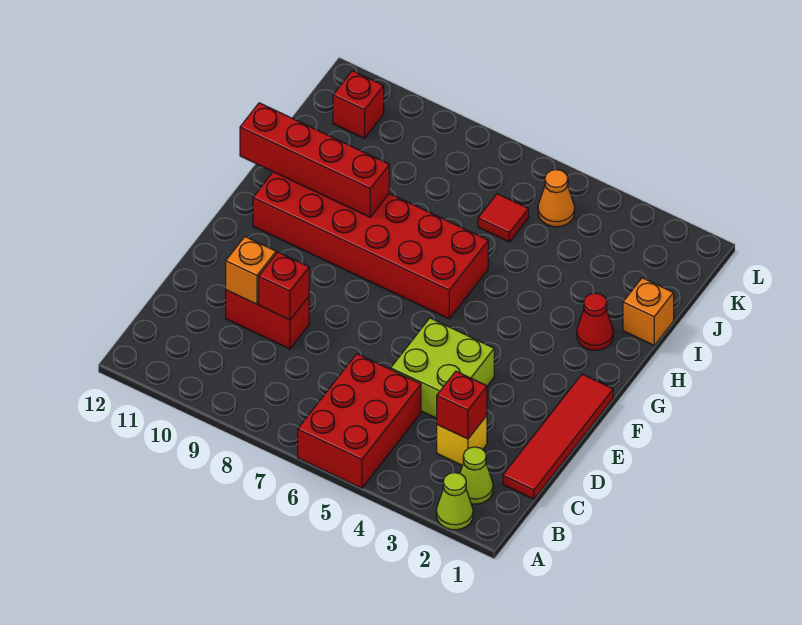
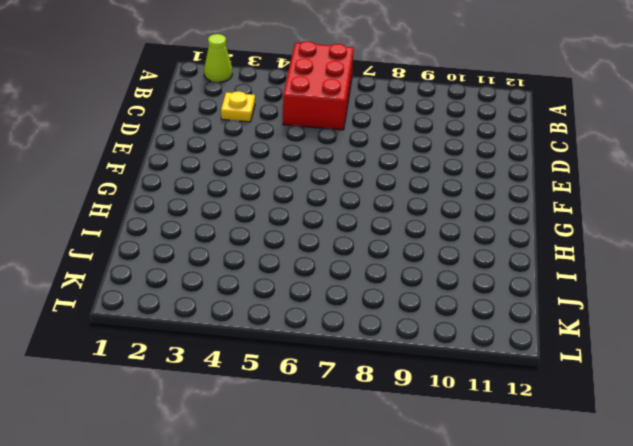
yellow 1x1 plate [221,91,255,122] -> yellow 1x1 brick [437,416,487,466]
none -> lime 1x1 cone [460,447,493,504]
none -> red 1x4 tile [503,374,613,499]
none -> lime 2x2 brick [391,318,494,418]

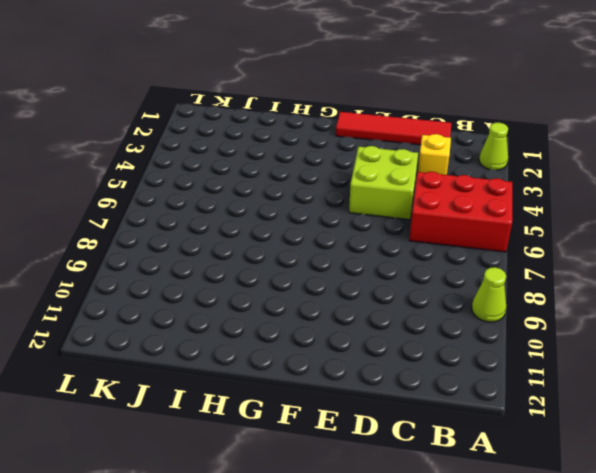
lime 1x1 cone [472,267,506,322] -> lime 1x1 cone moved to [460,447,493,504]
none -> red 1x2 brick [226,290,309,349]
none -> red 2x6 brick [253,172,488,319]
none -> red 1x1 cone [577,293,614,350]

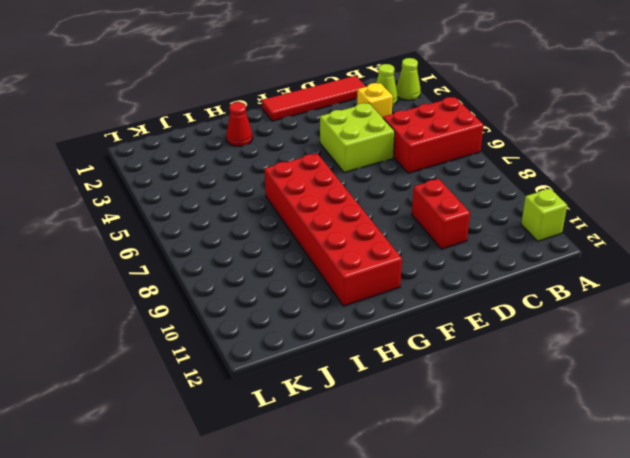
lime 1x1 brick [521,189,567,241] -> none
none -> orange 1x1 brick [623,278,674,345]
none -> red 1x1 tile [478,194,529,242]
none -> orange 1x1 cone [538,170,575,227]

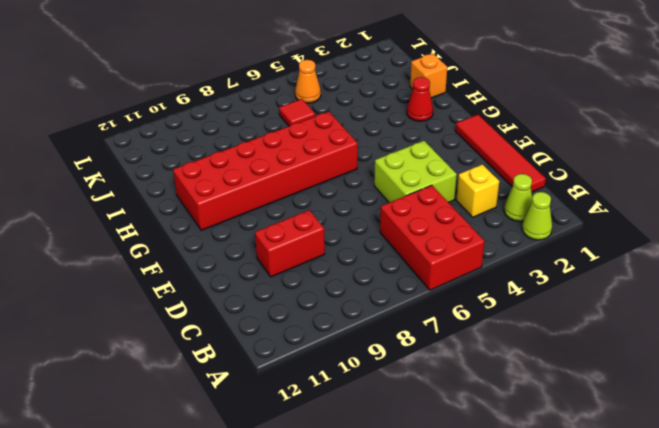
none -> red 1x1 brick [333,71,384,139]
none -> red 1x1 brick [437,371,487,439]
none -> red 1x1 brick [259,252,309,320]

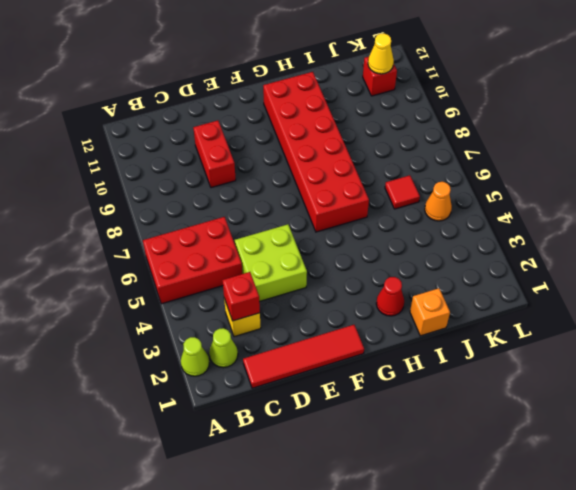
yellow 1x1 cone [368,33,394,74] -> none
none -> red 1x1 brick [259,252,309,320]
none -> orange 1x1 brick [226,237,276,304]
none -> red 1x4 brick [240,103,389,217]

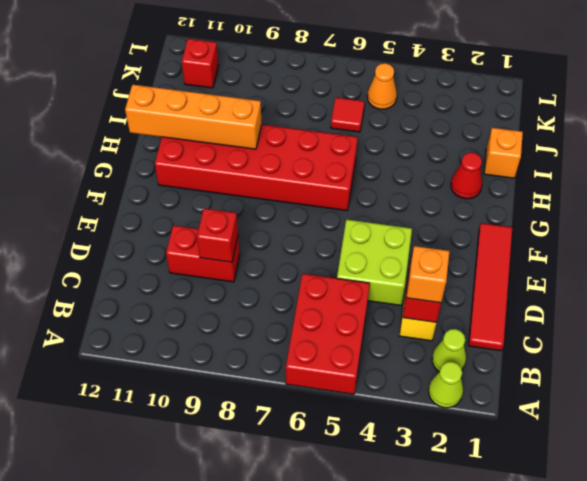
orange 1x1 brick [406,246,450,303] -> orange 1x1 brick moved to [226,237,276,304]
orange 1x4 brick [125,85,262,149] -> red 1x4 brick [240,103,389,217]

